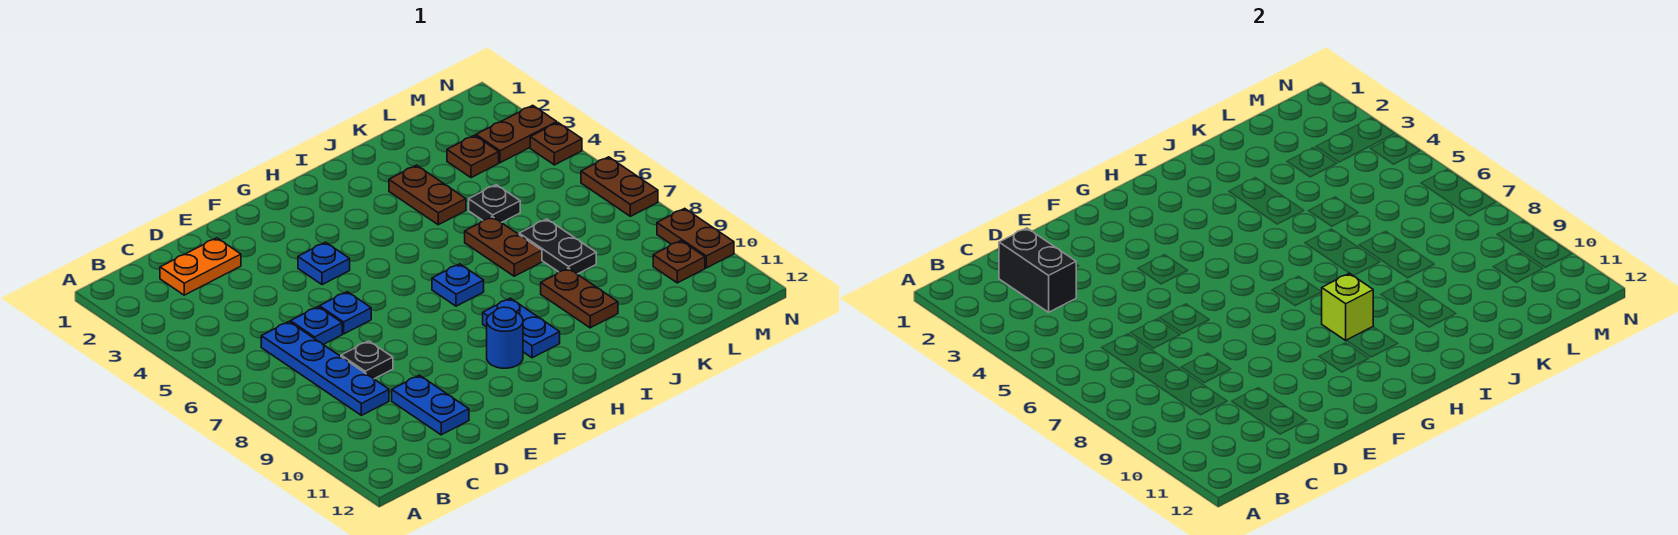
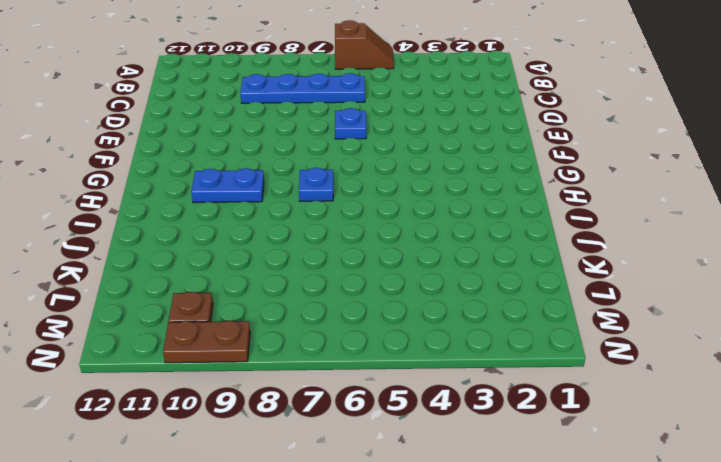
brown 1x2 slope [335,20,394,69] -> none
none -> orange 1x2 plate [160,238,241,295]
none -> blue 1x1 plate [290,307,342,345]
none -> black 1x1 plate [341,341,393,379]

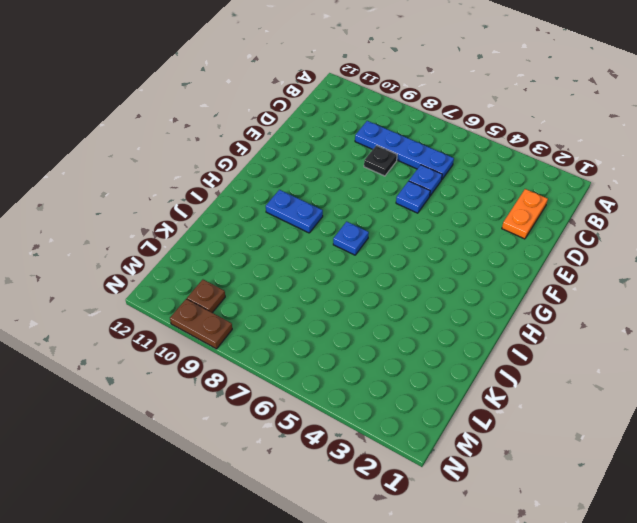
none -> blue 1x2 plate [392,375,469,435]
none -> blue 1x1 plate [298,242,350,285]
none -> blue 1x1 round brick [487,307,523,368]

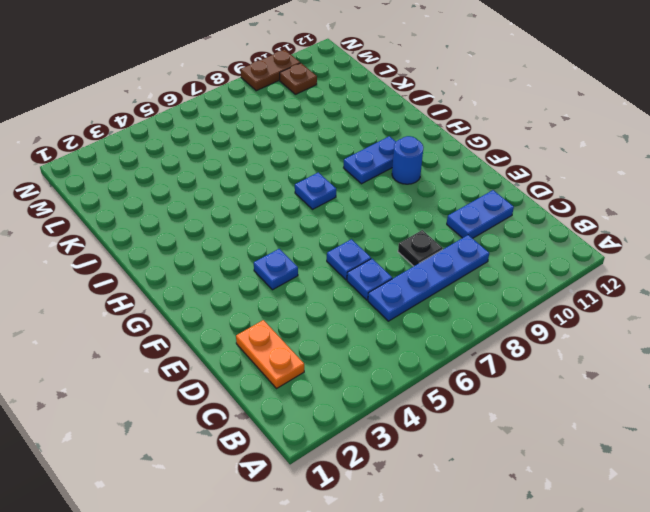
none -> brown 1x2 plate [389,165,466,225]
none -> brown 1x2 plate [465,217,542,276]
none -> brown 1x2 plate [541,268,618,328]

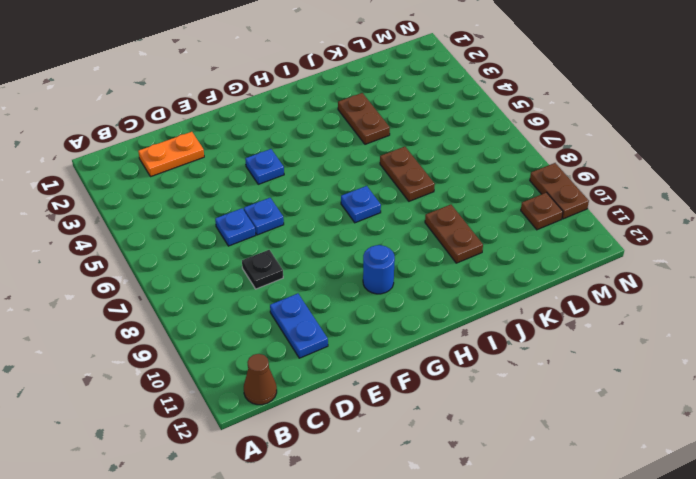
brown 1x1 cone [244,354,277,405] -> none
none -> blue 1x4 plate [261,322,389,415]
none -> blue 1x2 plate [483,298,560,358]
none -> black 1x1 plate [469,185,520,223]

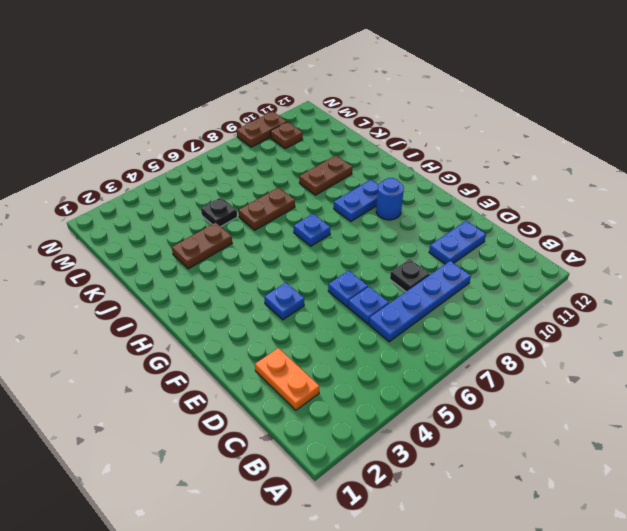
none -> black 1x2 plate [519,219,596,274]
none -> brown 1x1 plate [447,135,499,178]
none -> brown 1x2 plate [476,105,557,163]

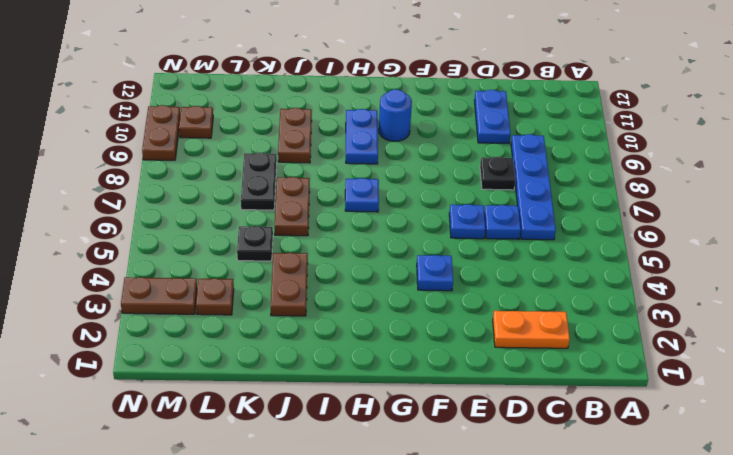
none -> brown 1x1 plate [530,123,582,165]
none -> brown 1x2 plate [581,157,658,216]
none -> black 1x2 brick [999,228,1076,312]

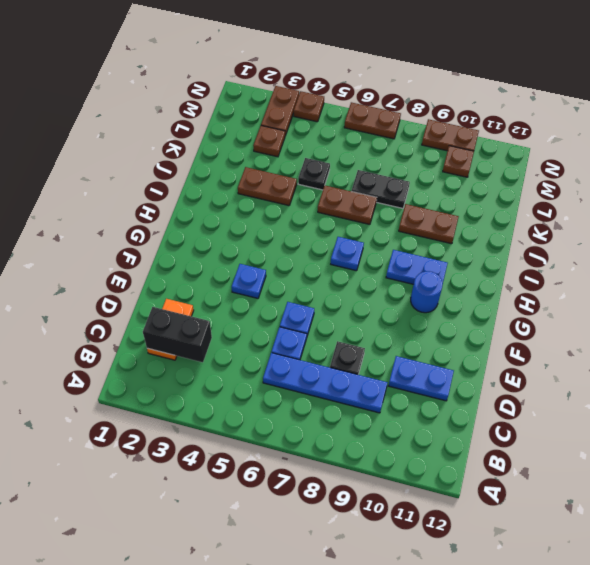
none -> lime 1x1 brick [1322,273,1373,340]

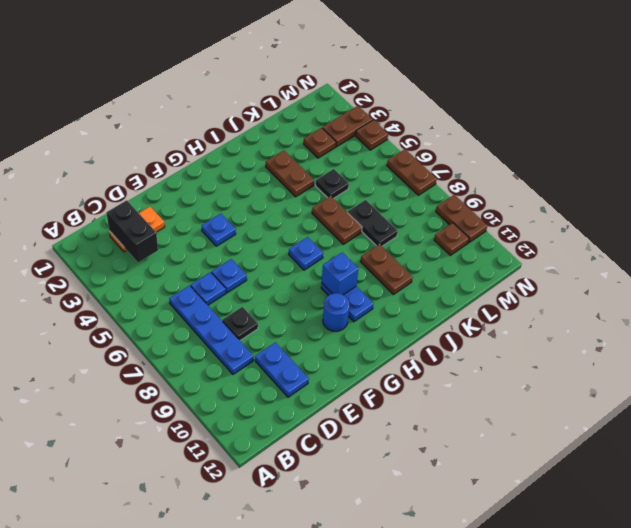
blue 1x1 brick [322,252,358,295] -> lime 1x1 brick [1322,273,1373,340]

